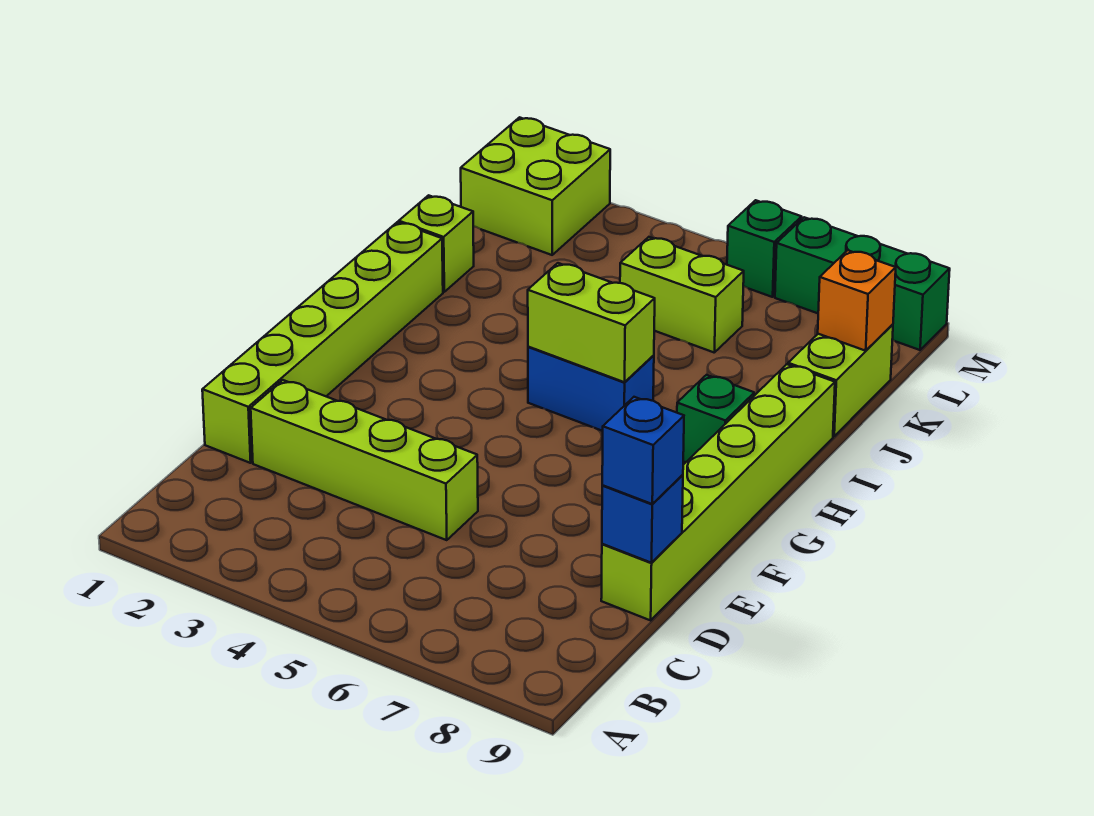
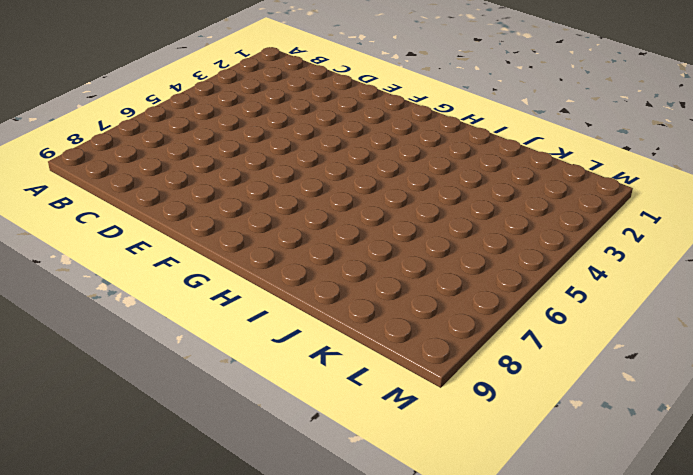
none -> lime 1x6 brick [202,222,443,463]
none -> lime 1x4 brick [251,380,478,540]
none -> lime 1x6 brick [601,364,835,620]

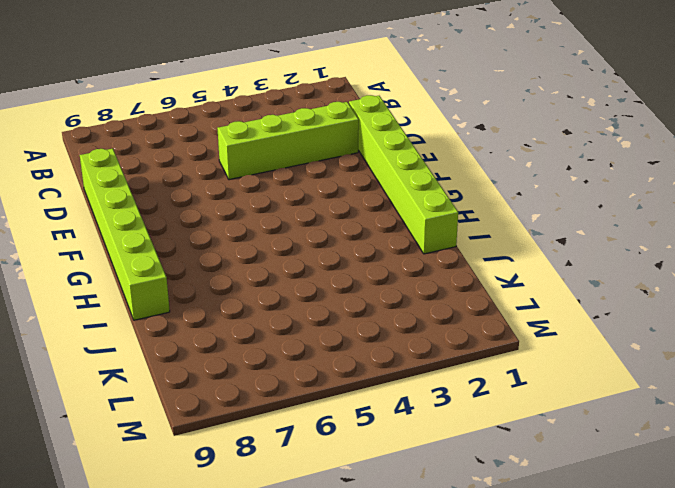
none -> blue 1x2 brick [528,347,654,431]
none -> green 1x1 brick [677,375,754,462]
none -> lime 1x1 brick [399,195,474,292]

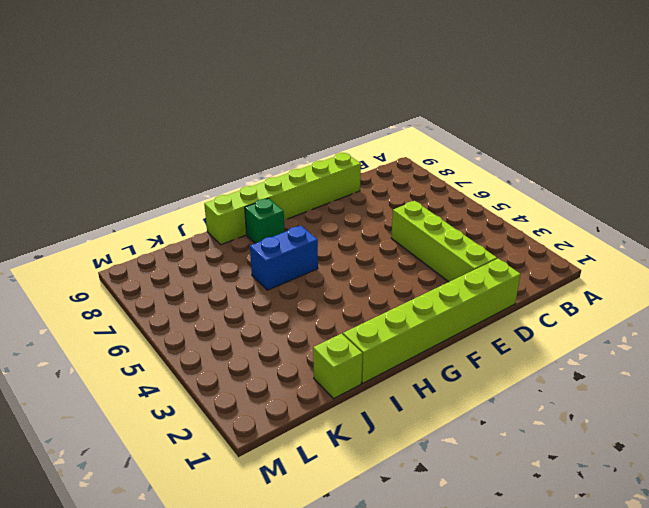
blue 1x2 brick [250,226,318,290] -> blue 1x2 brick turned to [528,347,654,431]
none -> lime 1x2 brick [788,324,893,436]
none -> lime 1x2 brick [620,237,744,352]
none -> lime 2x2 brick [461,117,610,255]

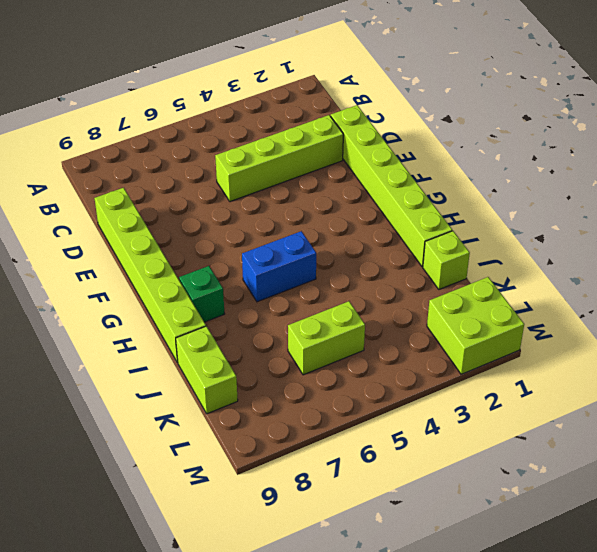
none -> green 1x1 brick [727,200,802,297]
none -> green 1x3 brick [775,217,950,350]
none -> blue 1x1 brick [602,475,683,563]

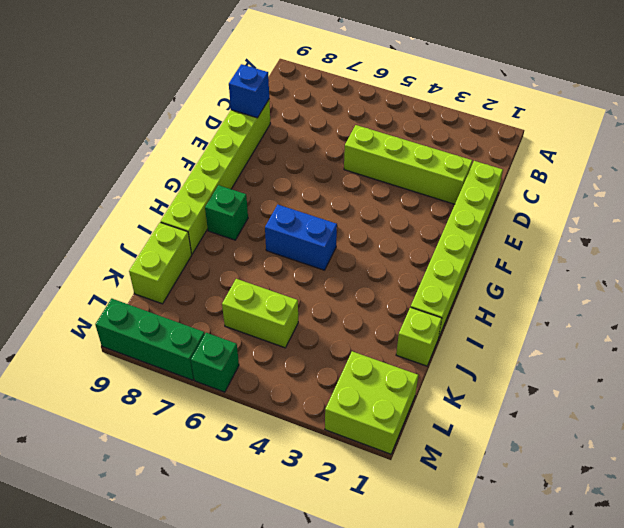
none -> lime 1x2 brick [528,263,655,382]
none -> orange 1x1 brick [818,250,896,351]
none -> blue 1x1 brick [602,397,684,504]

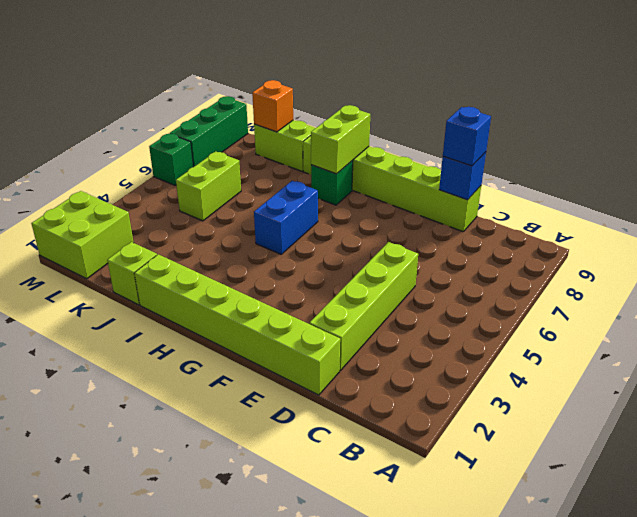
lime 1x2 brick [311,105,370,174] -> lime 1x2 brick moved to [528,263,655,382]

